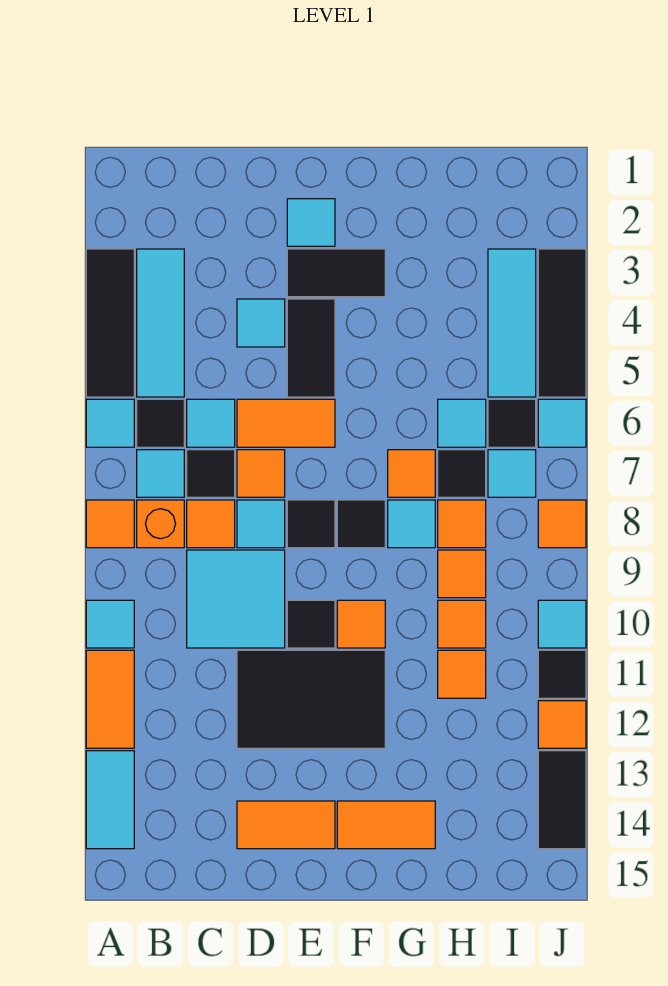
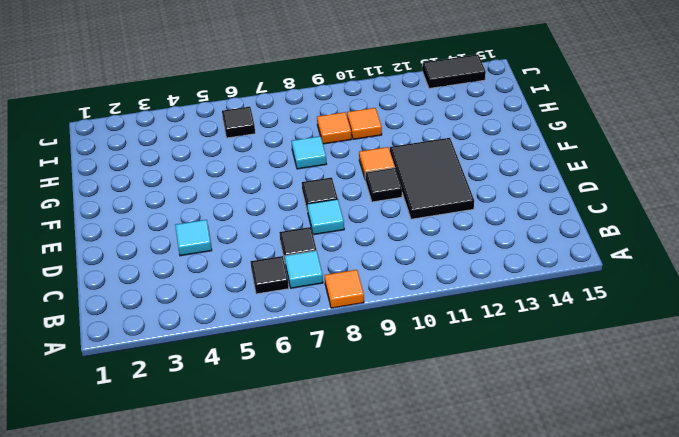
none -> black 1x3 tile [86,249,134,397]
none -> cyan 1x1 tile [86,399,134,447]
none -> cyan 1x1 tile [86,600,134,648]
none -> orange 1x2 tile [86,650,134,748]

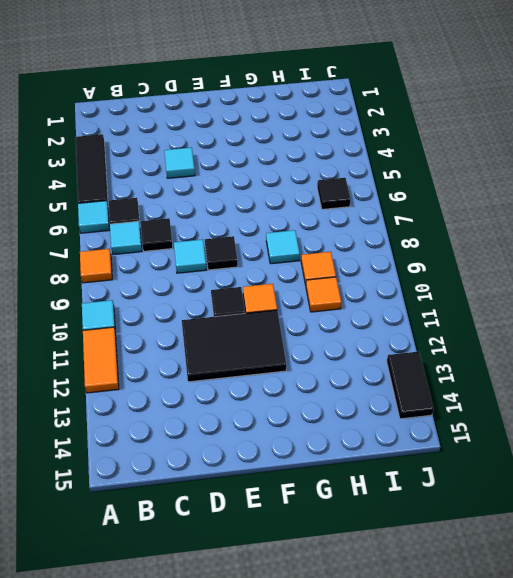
none -> cyan 1x2 tile [86,751,134,849]
none -> cyan 1x3 tile [137,249,184,397]
none -> orange 1x1 brick [137,500,184,548]
none -> cyan 1x1 tile [187,399,235,447]

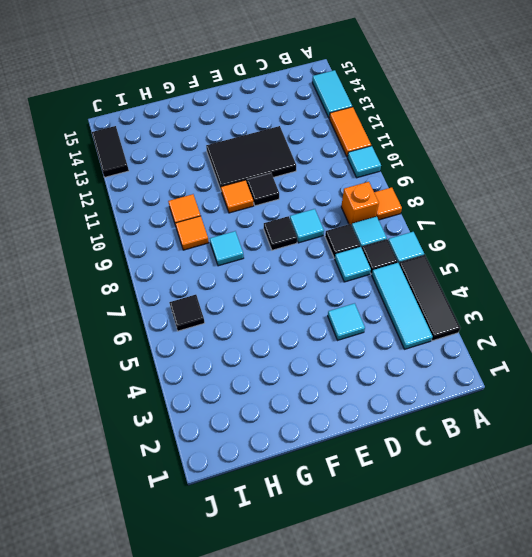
none -> orange 1x1 tile [187,500,235,548]
none -> cyan 2x2 tile [187,550,285,648]
none -> orange 1x2 tile [237,399,335,447]
none -> orange 1x1 tile [237,450,285,497]

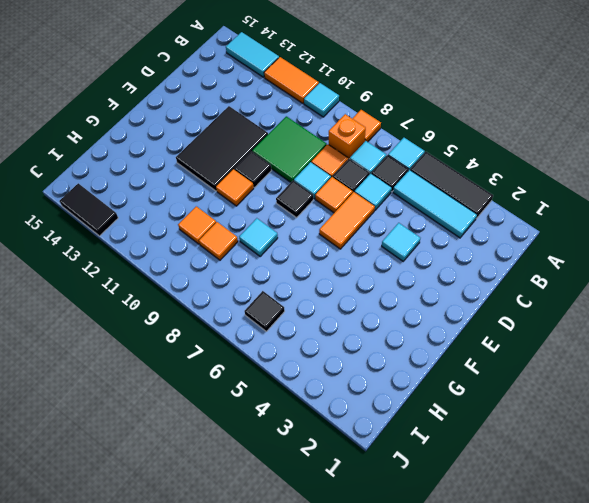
green 2x2 tile [252,116,327,182] -> cyan 2x2 tile [187,550,285,648]
none -> orange 1x2 tile [237,801,335,849]
none -> cyan 1x1 tile [287,199,335,246]
none -> black 1x2 tile [287,249,385,297]
none -> black 1x2 tile [287,299,335,397]

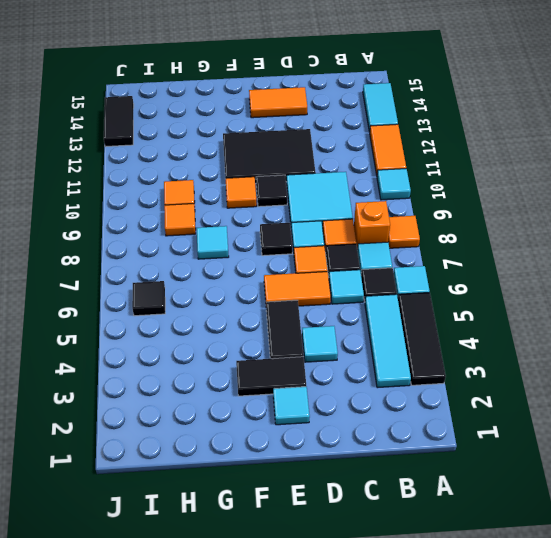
none -> black 1x1 tile [337,500,385,548]
none -> orange 1x2 tile [337,801,435,849]
none -> orange 1x1 tile [388,450,435,497]
none -> cyan 1x1 tile [438,399,486,447]

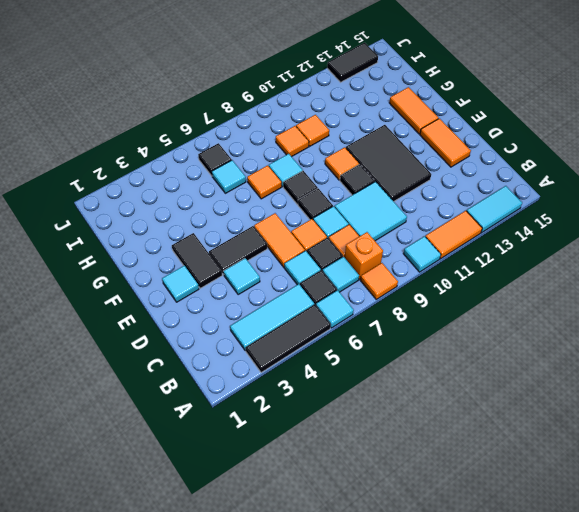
none -> black 1x1 tile [438,450,486,497]
none -> orange 1x1 tile [438,500,486,548]
none -> orange 1x1 tile [438,650,486,698]
none -> cyan 1x3 tile [488,249,536,397]

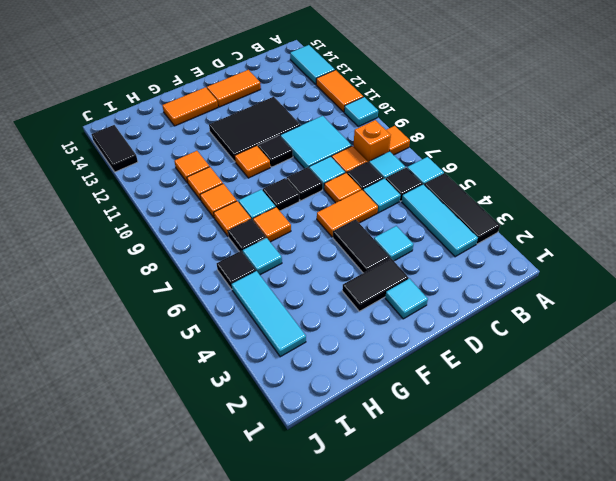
none -> cyan 1x1 tile [488,450,536,497]
none -> black 1x3 tile [538,249,586,397]
none -> cyan 1x1 tile [538,399,586,447]
none -> orange 1x1 tile [538,500,586,548]

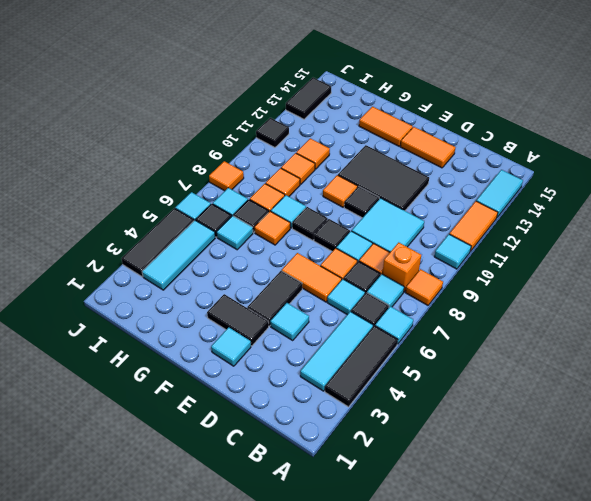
none -> cyan 1x1 tile [538,600,586,648]
none -> orange 1x1 tile [538,701,586,748]

